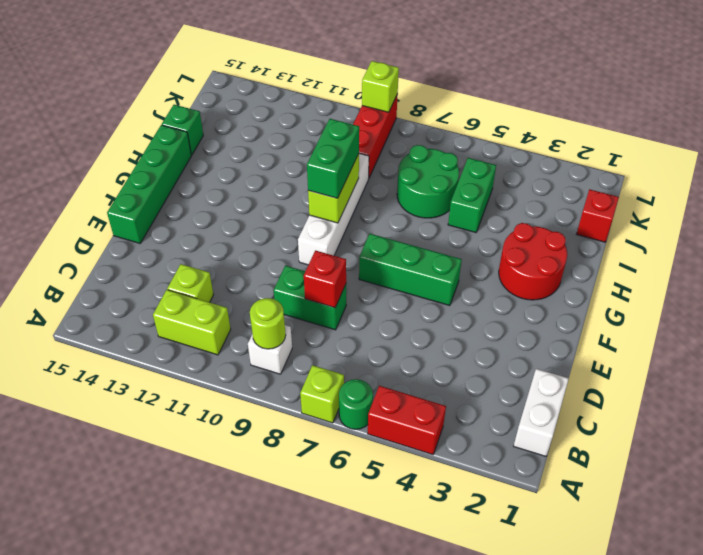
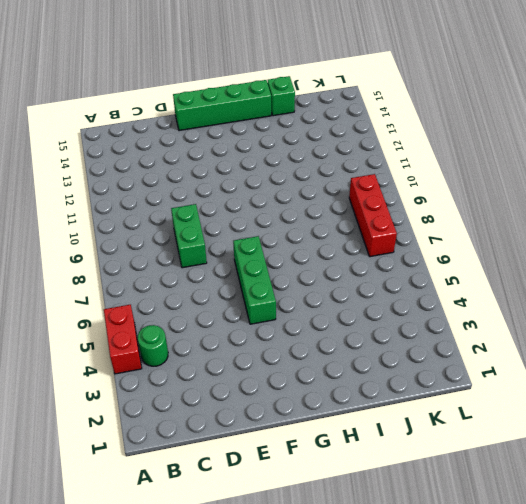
green 1x1 round brick [138,325,168,366] -> green 1x1 round brick moved to [339,379,373,429]
red 1x3 brick [349,174,397,257] -> red 1x3 brick turned to [353,94,398,178]
none -> lime 1x1 brick [300,365,344,423]
none -> white 1x2 brick [514,369,569,456]
none -> white 1x1 brick [248,325,292,374]

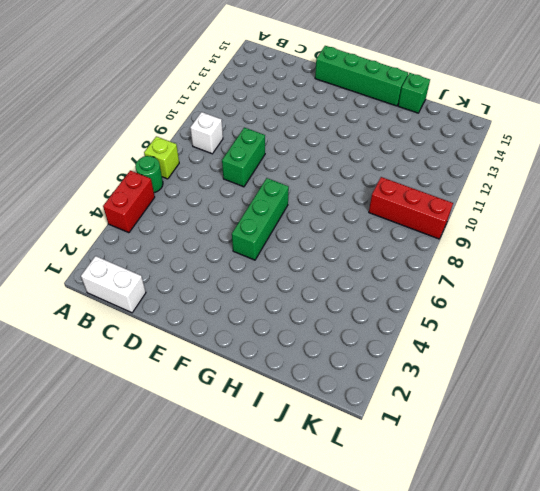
none -> lime 1x2 brick [153,290,231,355]
none -> lime 1x1 brick [167,264,214,302]
none -> white 1x4 brick [298,154,369,265]

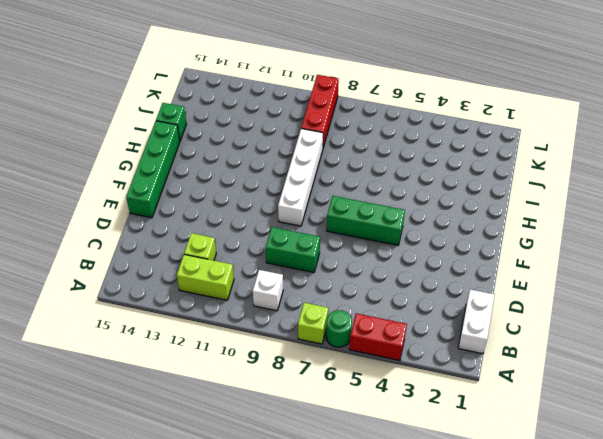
none -> red 2x2 round brick [499,223,567,300]
none -> green 1x2 brick [448,158,496,233]
none -> green 2x2 round brick [397,145,459,218]

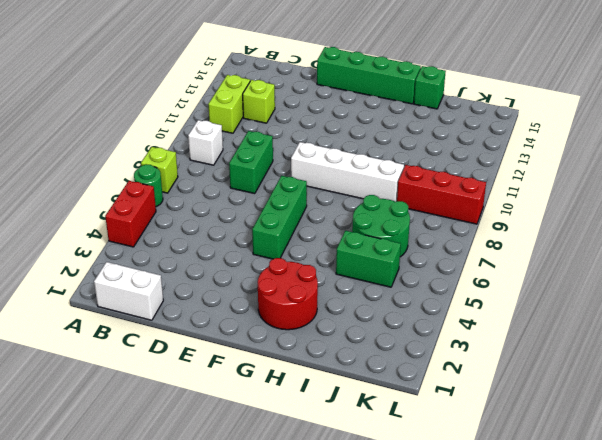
none -> red 1x1 brick [577,189,619,242]
none -> lime 1x1 round brick [250,298,286,349]
none -> red 1x1 brick [304,251,346,308]

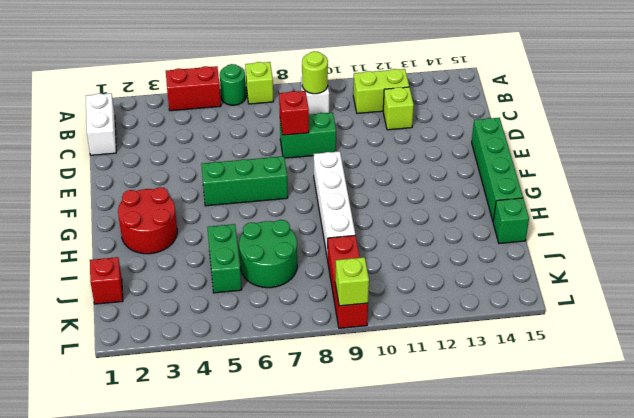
none -> lime 1x2 brick [308,154,359,223]
none -> green 1x2 brick [307,119,359,198]

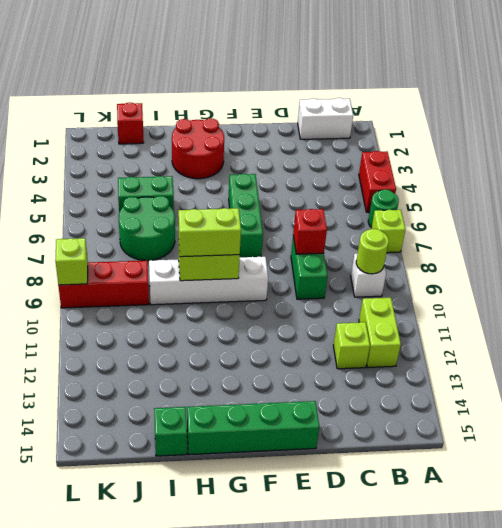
lime 1x2 brick [178,208,241,257] -> green 1x2 brick [307,119,359,198]

